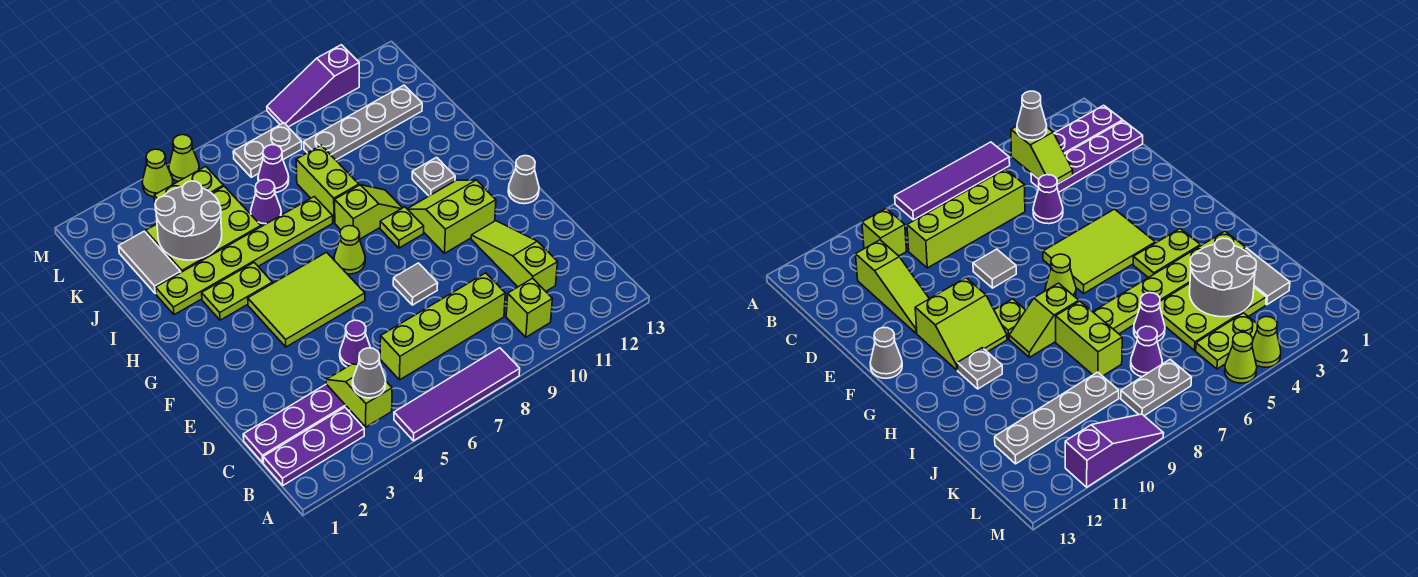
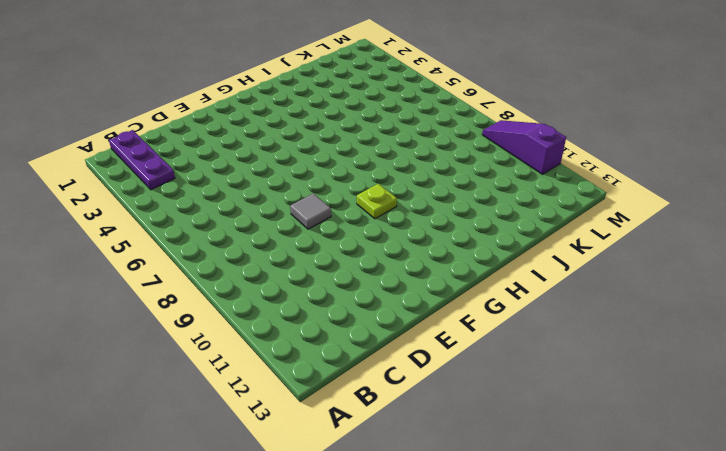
none -> purple 1x4 tile [394,348,520,441]
none -> lime 1x1 brick [506,278,552,337]
none -> purple 1x4 plate [243,384,349,463]
none -> lime 1x4 brick [380,273,505,380]

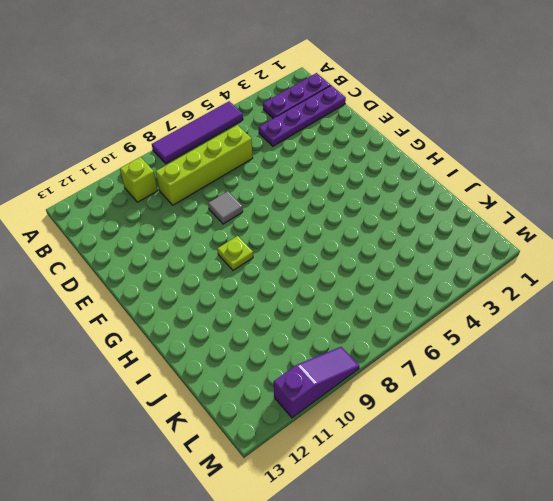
none -> lime 1x3 slope [471,221,558,291]
none -> purple 1x1 cone [340,320,371,367]
none -> lime 2x3 tile [248,252,365,347]
none -> lime 2x2 slope [408,180,496,253]

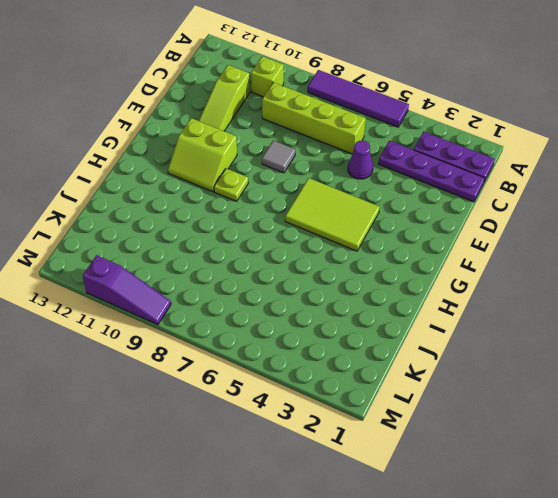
none -> grey 1x1 cone [508,156,539,204]
none -> lime 1x1 cone [334,226,365,274]
none -> lime 1x2 plate [202,263,273,320]
none -> lime 1x2 slope [335,185,402,239]

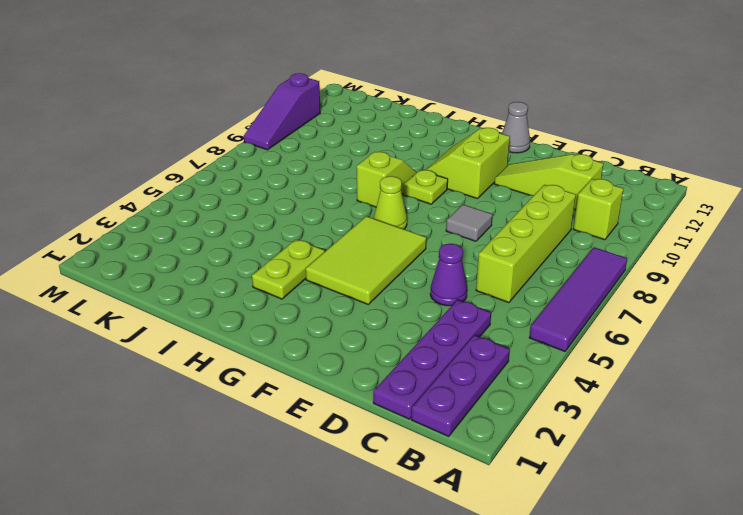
none -> grey 1x1 plate [412,157,455,196]
none -> lime 1x6 plate [156,197,333,315]
none -> lime 1x2 brick [296,145,359,222]
none -> grey 1x2 tile [119,231,181,294]

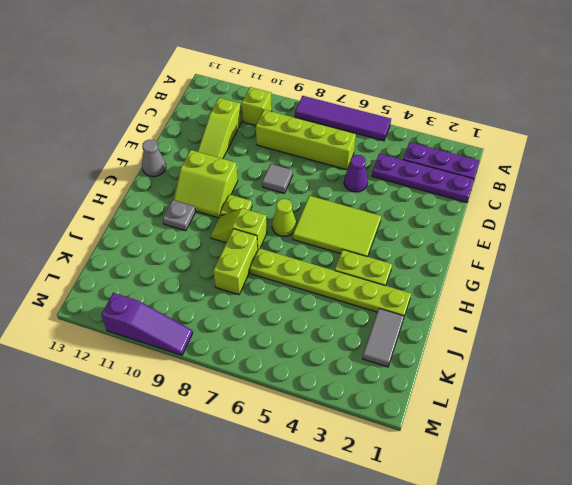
none -> lime 2x3 plate [146,186,261,272]
none -> purple 1x1 cone [251,180,281,227]
none -> purple 1x1 cone [258,145,289,193]
none -> grey 1x4 plate [304,85,422,160]

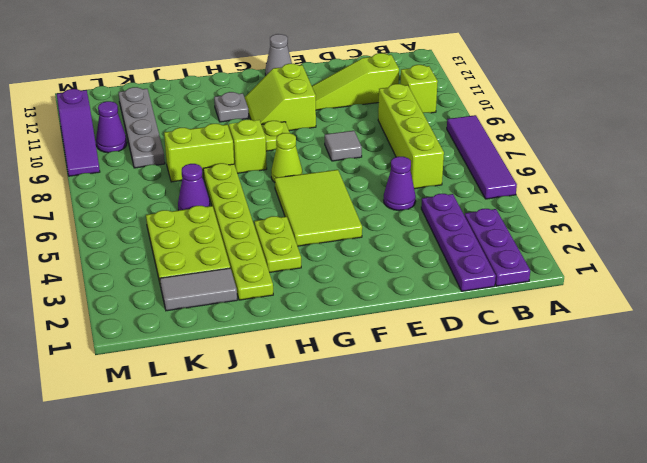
purple 1x1 cone [96,101,127,153] -> purple 1x1 cone moved to [258,145,289,193]
none -> lime 1x2 plate [154,166,224,203]
none -> grey 1x2 plate [233,123,302,177]
none -> lime 1x1 cone [142,149,173,197]
none -> lime 1x1 cone [169,135,199,182]

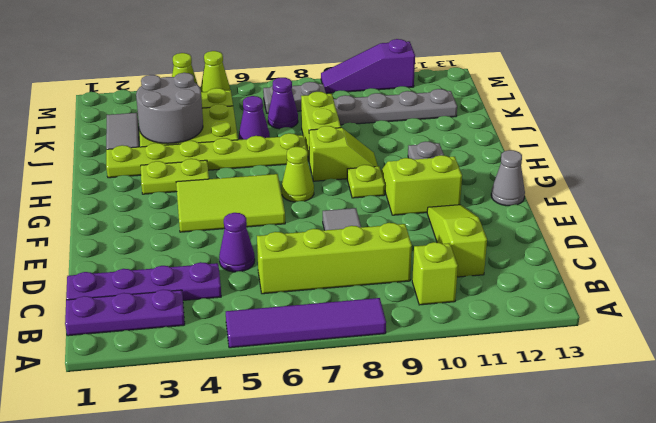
none -> lime 1x2 slope [326,364,392,427]
none -> grey 1x1 cone [353,348,386,398]

